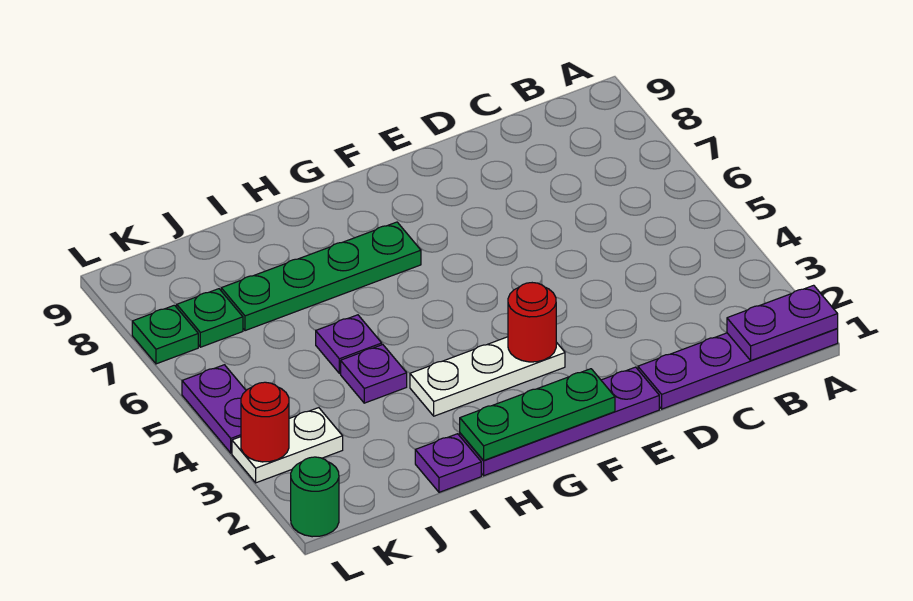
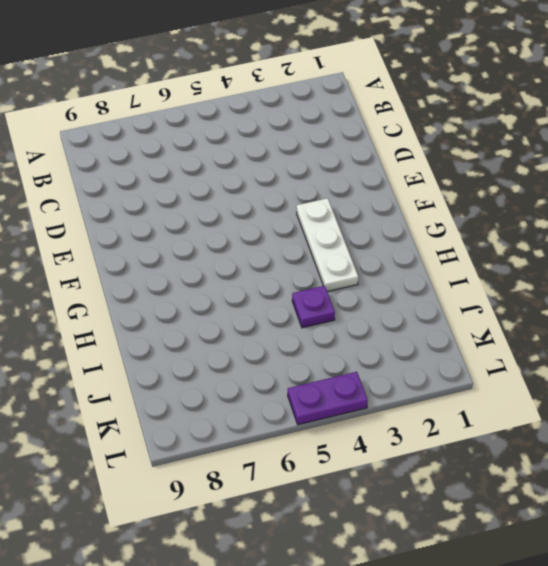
none -> purple 1x4 plate [638,329,838,409]
none -> purple 1x4 plate [460,367,659,476]
none -> green 1x4 plate [221,222,421,331]

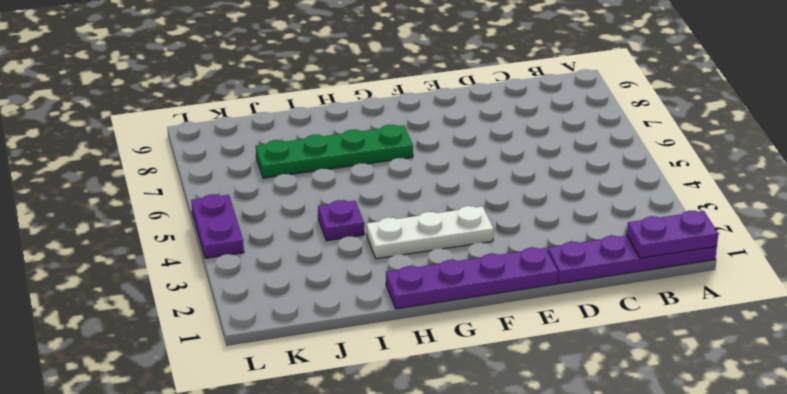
none -> purple 1x1 plate [415,434,481,492]
none -> purple 1x1 plate [316,315,382,373]
none -> white 1x2 plate [232,408,343,483]

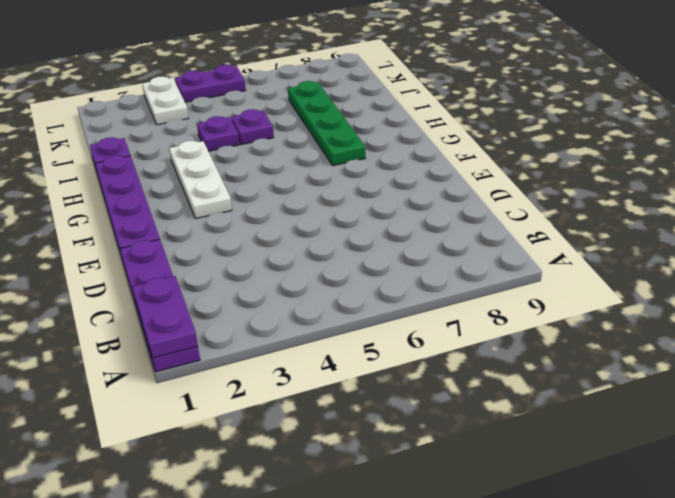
none -> green 1x1 plate [177,289,243,347]
none -> green 1x1 round brick [291,457,339,537]
none -> green 1x1 plate [132,305,198,364]

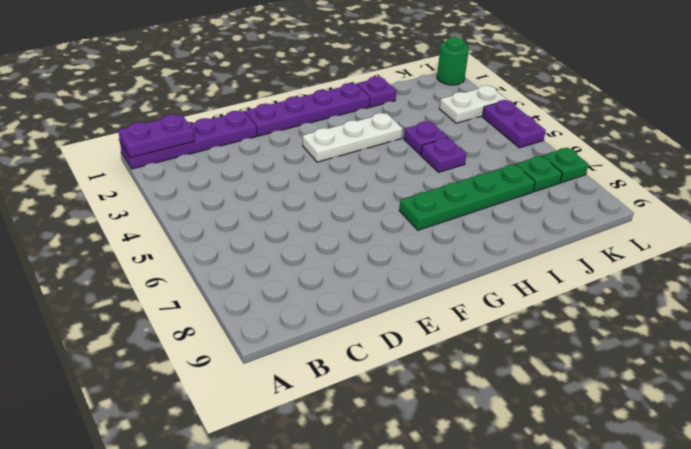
none -> green 1x3 plate [460,369,615,461]
none -> red 1x1 round brick [508,283,556,362]
none -> red 1x1 round brick [241,382,289,462]

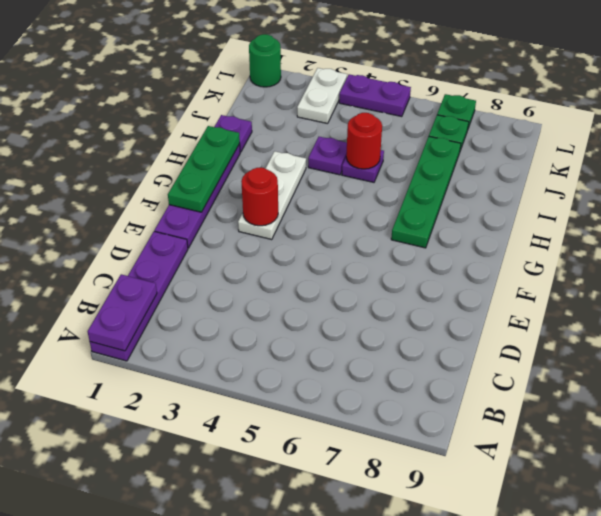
red 1x1 round brick [346,113,382,169] -> red 1x1 round brick moved to [241,382,289,462]

